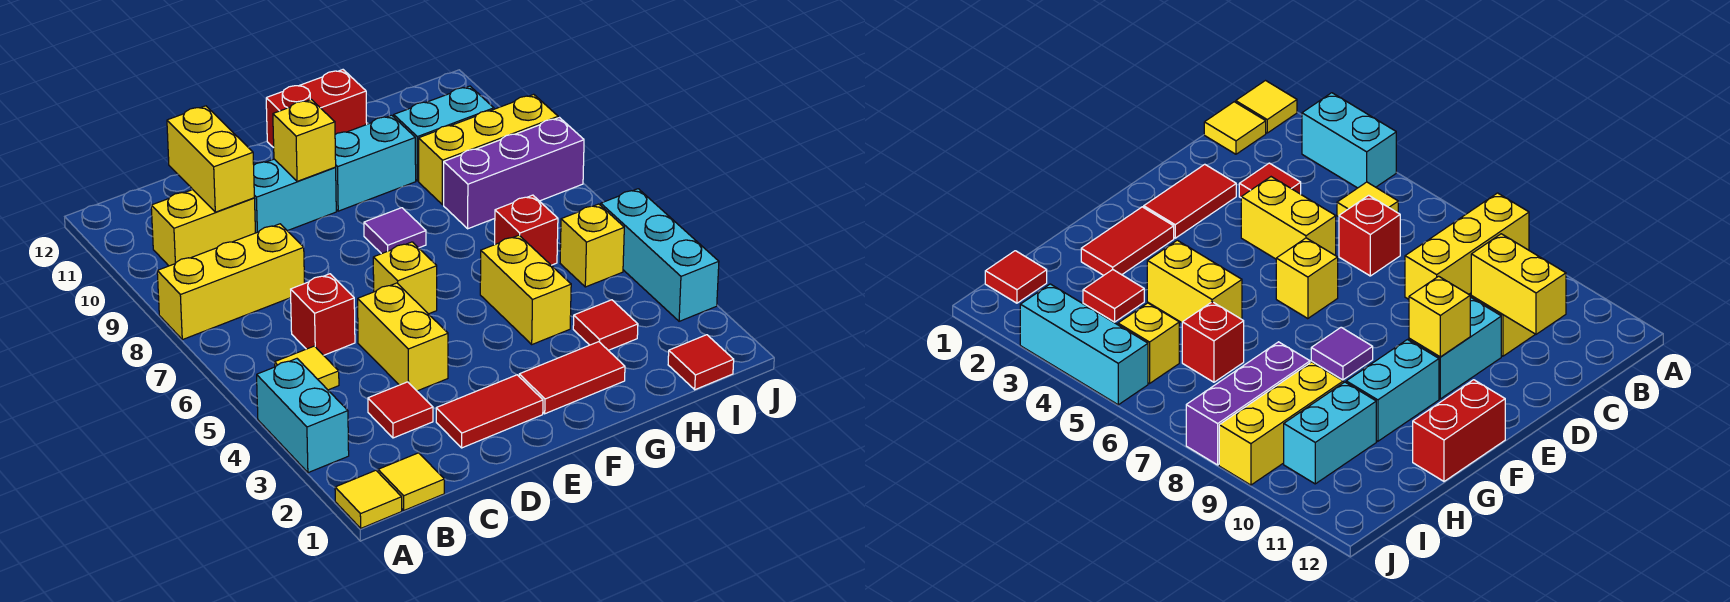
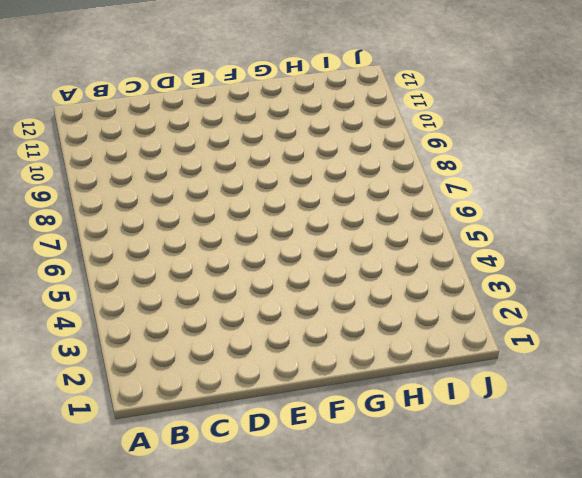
none -> yellow 1x1 tile [335,470,402,528]
none -> cyan 1x2 brick [257,359,349,473]
none -> yellow 1x3 brick [157,224,305,340]

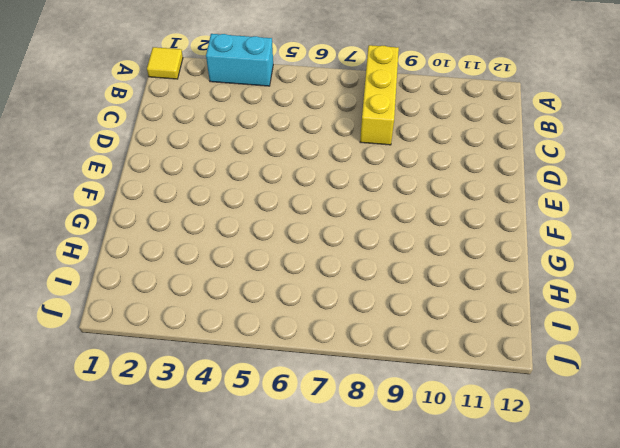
none -> yellow 1x1 tile [378,453,444,510]
none -> yellow 1x1 tile [275,346,339,390]
none -> yellow 1x2 brick [151,190,255,266]

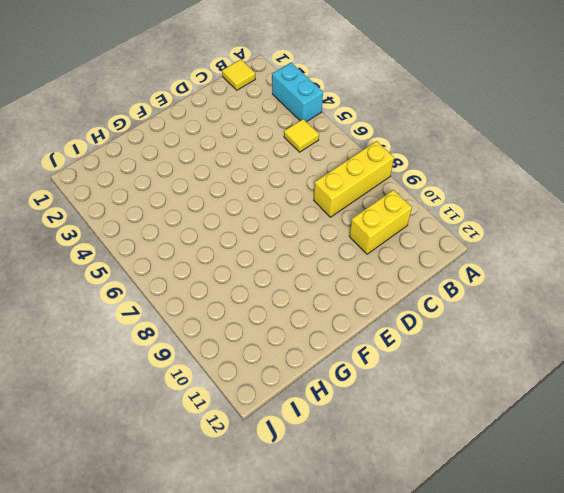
none -> yellow 1x1 tile [335,470,402,528]
none -> red 1x1 tile [368,382,433,438]
none -> red 1x1 brick [291,274,355,355]

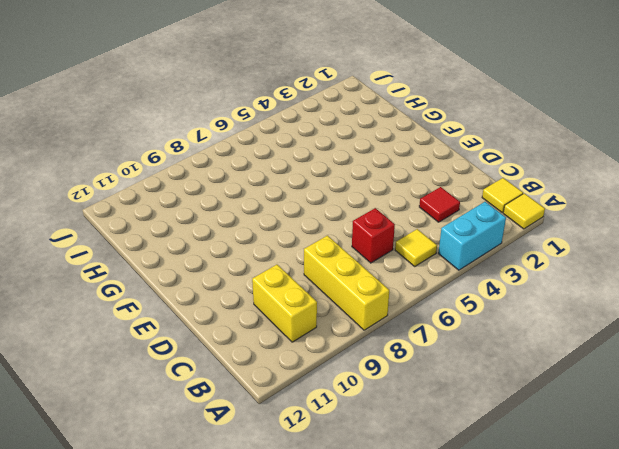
none -> red 1x2 tile [436,375,543,448]
none -> yellow 1x2 brick [358,283,448,391]
none -> cyan 1x2 brick [254,159,336,233]

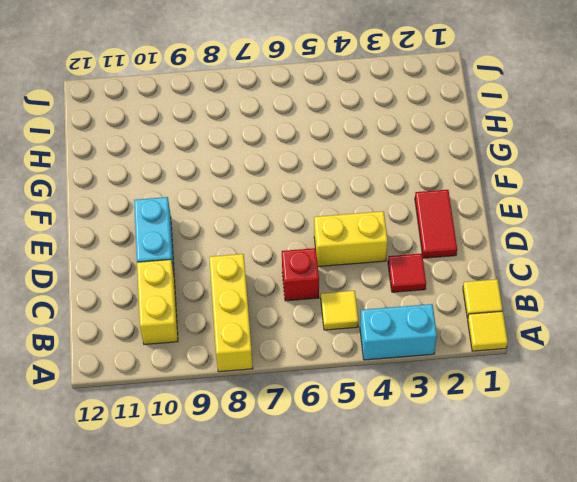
none -> yellow 1x1 brick [373,242,437,314]
none -> red 1x2 tile [519,342,625,414]
none -> purple 1x1 tile [364,208,426,254]

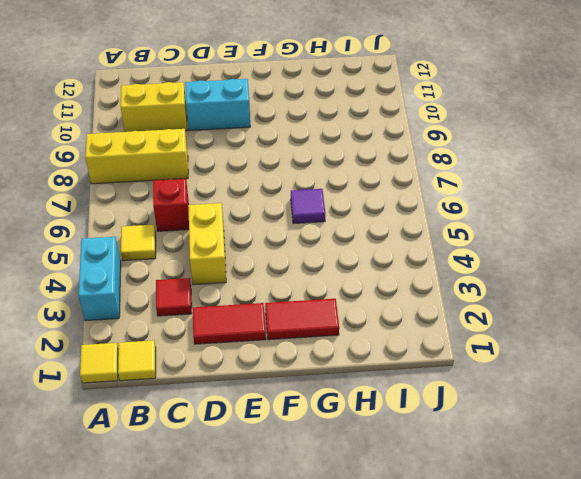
purple 1x1 tile [291,189,325,224] -> purple 1x1 tile moved to [364,208,426,254]
none -> yellow 1x1 brick [373,242,437,314]
none -> cyan 1x2 brick [335,115,416,211]
none -> red 1x2 brick [266,70,367,148]

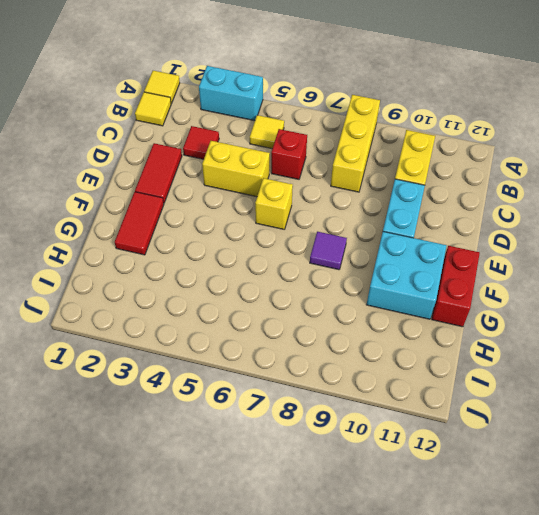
cyan 2x2 brick [366,232,447,319] -> cyan 1x2 brick [335,115,416,211]
none -> yellow 1x2 brick [480,235,571,344]
none -> red 1x1 tile [573,300,638,350]
none -> red 1x1 brick [495,195,558,265]

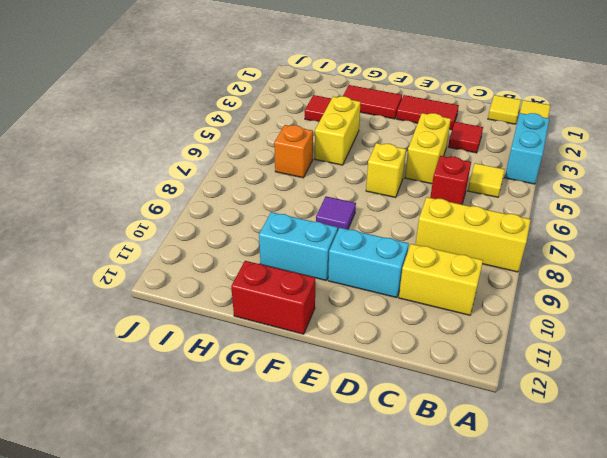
orange 1x1 brick [274,125,313,178] -> red 1x1 brick [495,195,558,265]
none -> purple 1x3 brick [444,118,584,229]
none -> yellow 1x3 brick [419,94,558,205]
none -> cyan 1x2 brick [394,86,494,181]

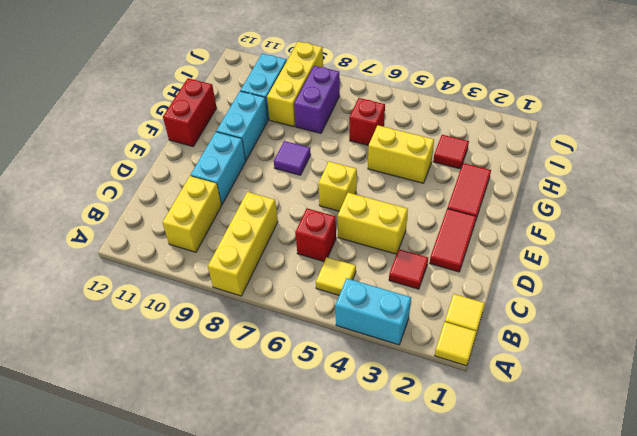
purple 1x2 brick [294,66,340,133] -> purple 1x3 brick [444,118,584,229]
none -> red 1x1 tile [668,335,734,390]
none -> yellow 1x1 brick [560,204,624,287]
none -> cyan 1x3 brick [601,189,719,321]

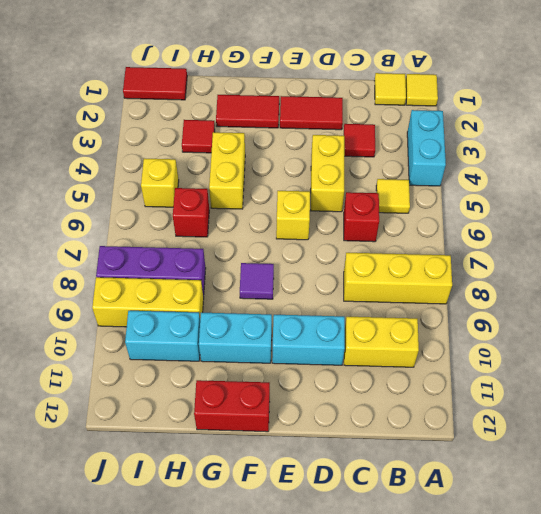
red 1x2 tile [123,67,187,100] -> red 1x1 tile [668,335,734,390]
none -> cyan 1x3 brick [601,189,719,321]
none -> yellow 1x2 brick [167,106,254,212]
none -> yellow 1x1 brick [273,99,336,181]

